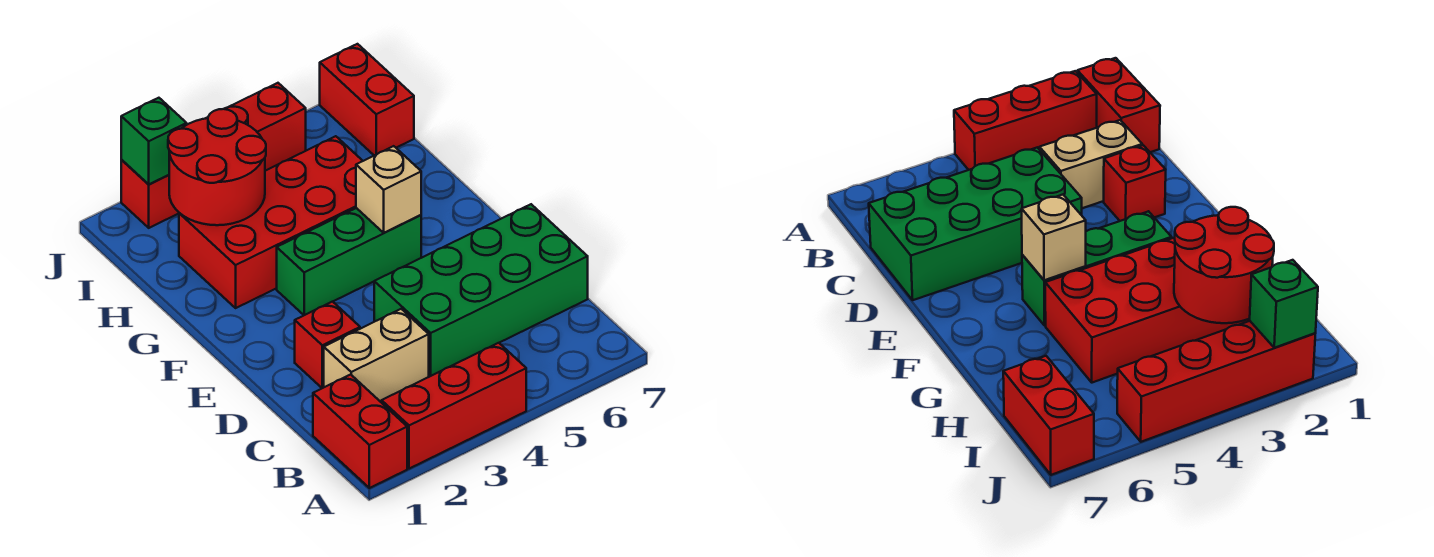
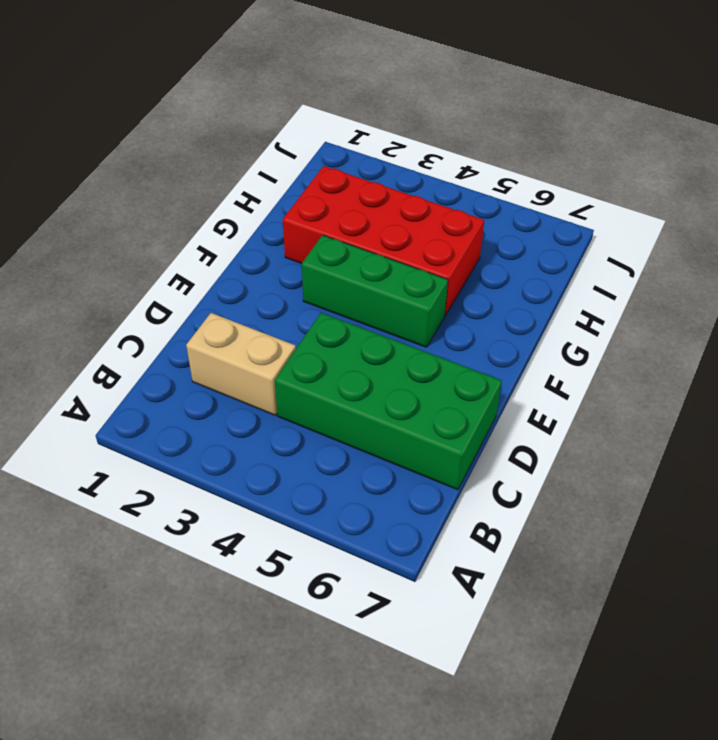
none -> red 1x2 brick [313,375,407,488]
none -> red 1x3 brick [382,343,526,469]
none -> red 1x1 brick [295,302,360,388]

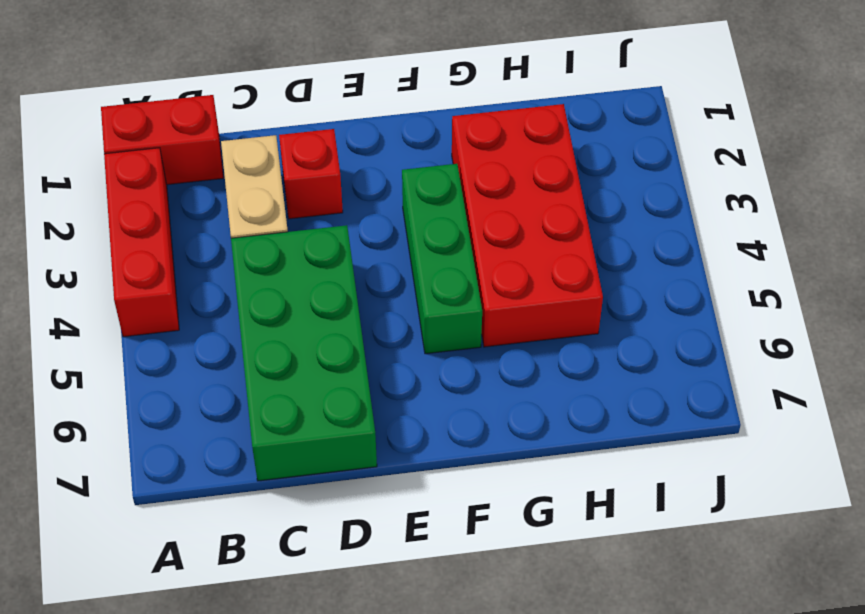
none -> red 1x2 brick [320,44,414,155]
none -> red 1x4 brick [121,83,306,228]
none -> tan 1x1 brick [356,146,421,233]

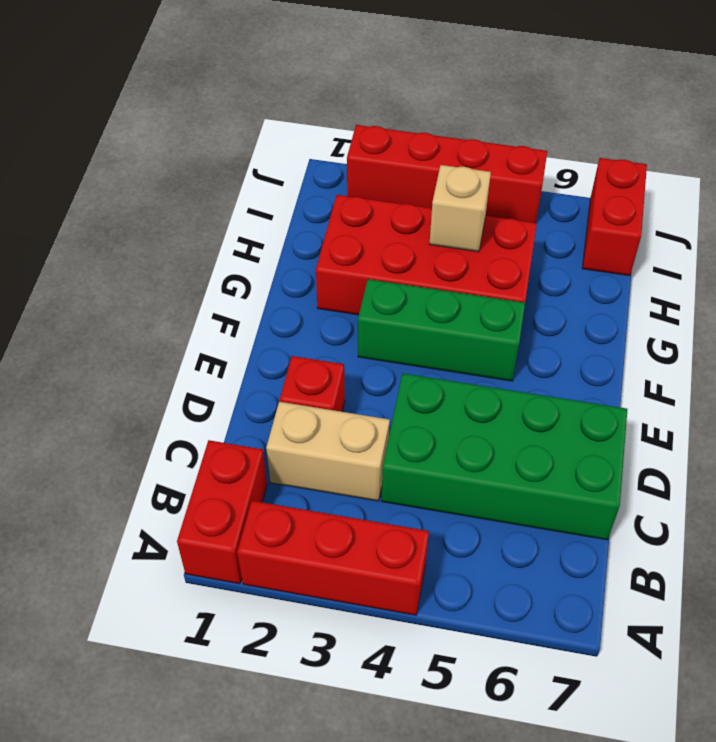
tan 1x1 brick [430,165,491,252] -> tan 1x1 brick moved to [356,146,421,233]
none -> red 2x2 round brick [168,109,266,225]
none -> green 1x1 brick [121,98,187,184]

